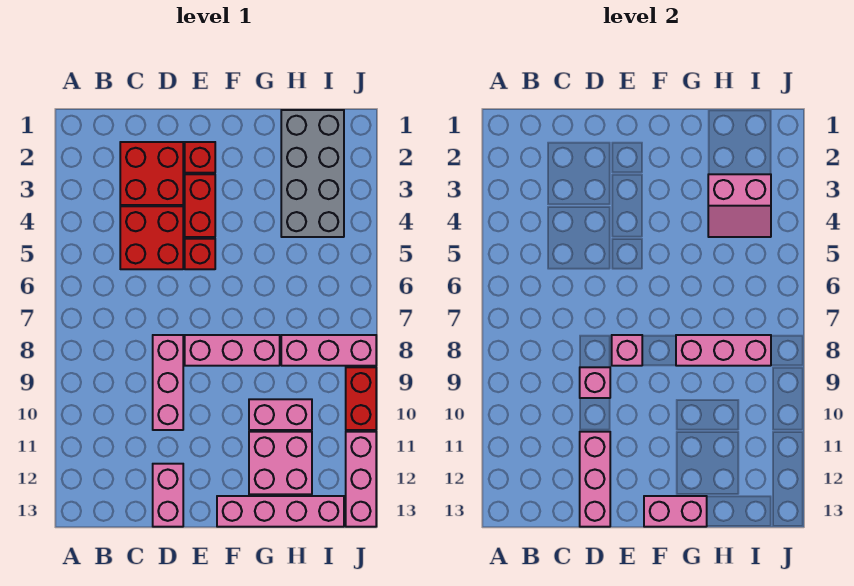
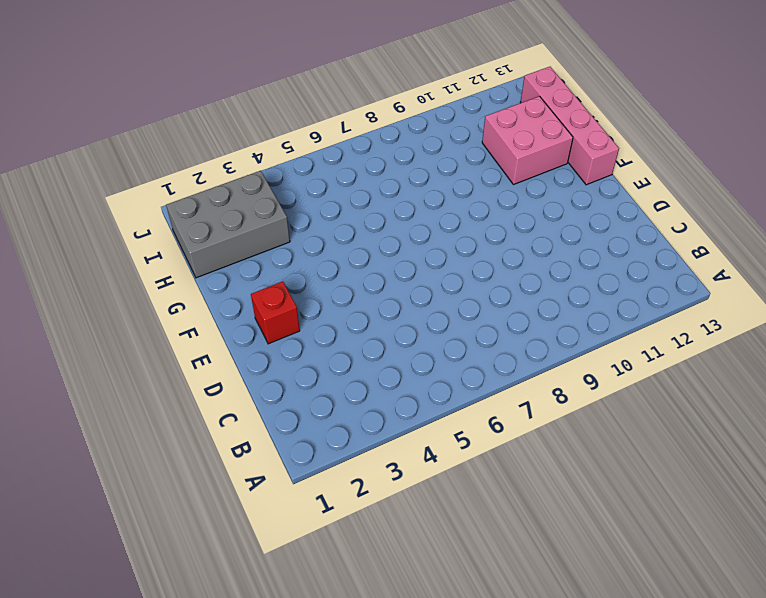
grey 2x3 brick [166,171,290,278] -> grey 2x4 brick [281,110,344,237]
none -> red 2x2 brick [120,142,183,205]
none -> red 2x2 brick [120,206,183,269]
none -> pink 1x3 brick [153,335,183,430]

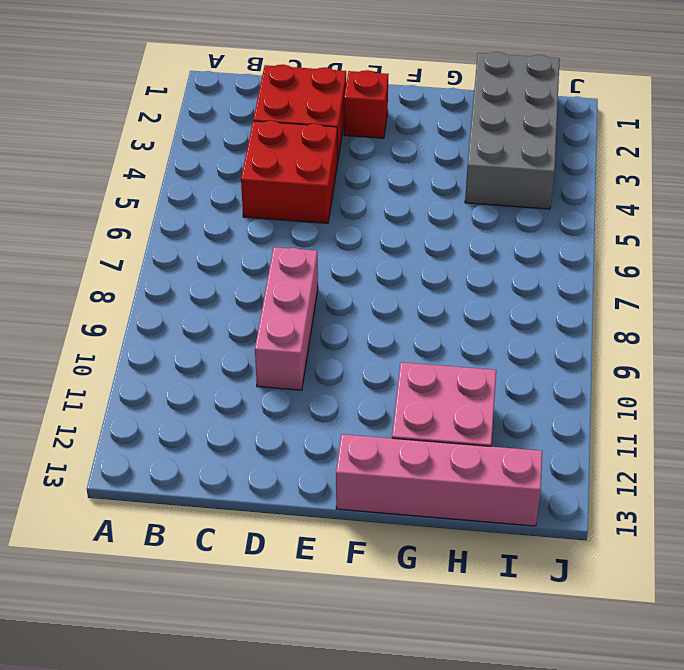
none -> pink 1x2 brick [153,464,183,527]
none -> red 1x2 brick [185,174,215,237]
none -> red 1x1 brick [185,239,215,269]

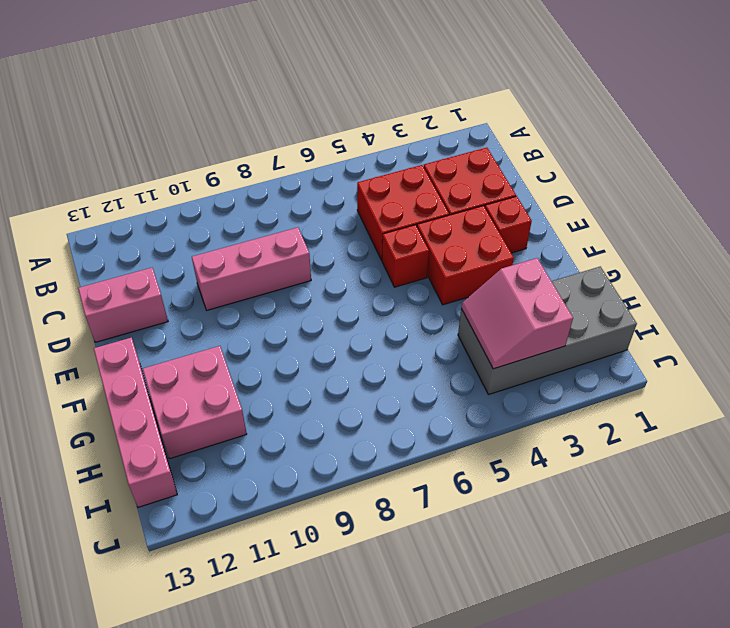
red 2x2 brick [417,206,514,305] -> red 1x2 brick [185,174,215,237]
none -> pink 1x3 brick [185,335,280,366]
none -> pink 1x2 brick [249,399,312,430]
none -> pink 1x3 brick [281,335,376,366]

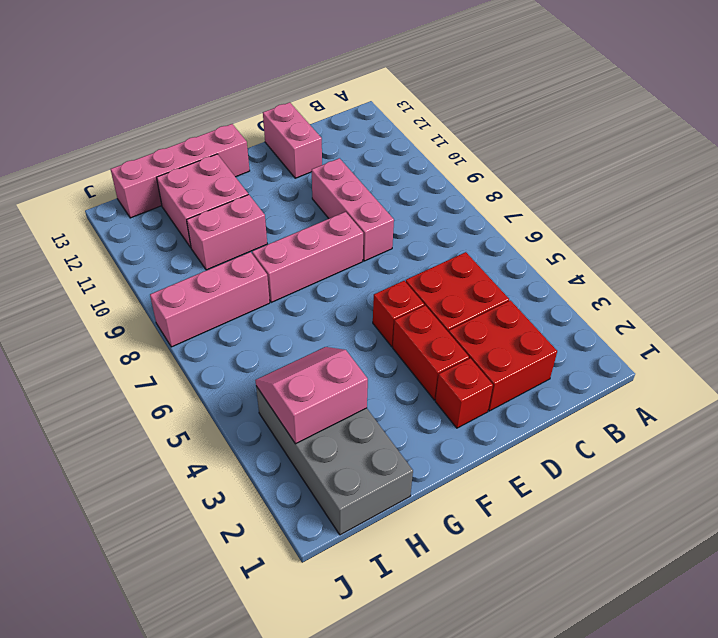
none -> red 1x2 brick [346,367,376,430]
none -> pink 1x3 brick [346,432,376,527]
none -> pink 1x1 brick [580,367,610,398]

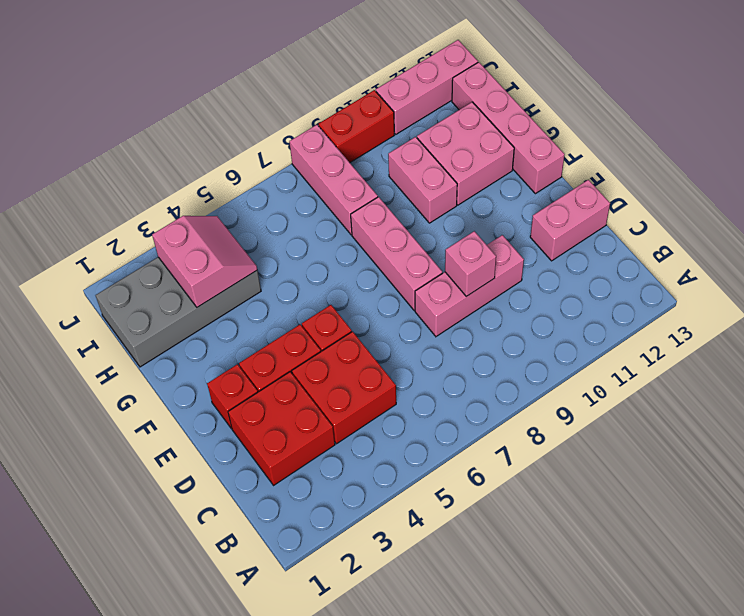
none -> pink 1x3 brick [580,432,610,527]
none -> pink 1x1 brick [612,335,642,366]
none -> pink 1x2 brick [644,496,707,527]

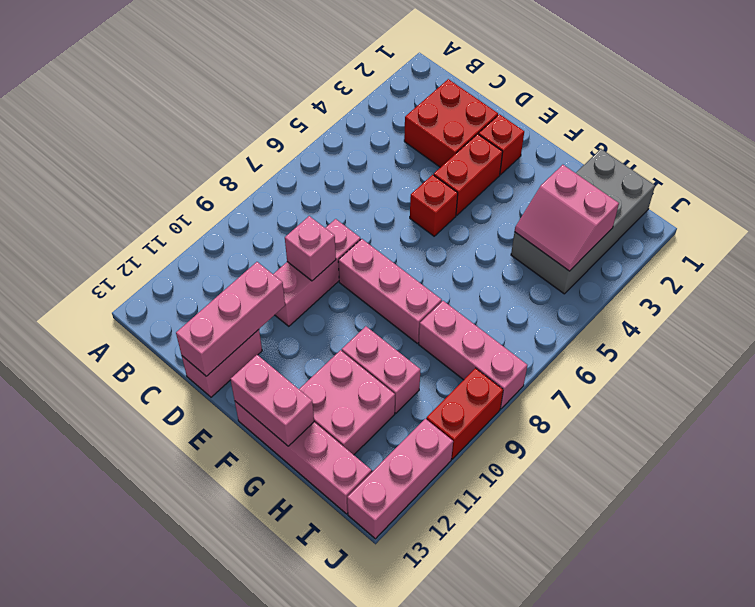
none -> red 2x2 brick [120,206,183,269]
none -> pink 1x1 brick [612,335,642,366]
none -> pink 1x3 brick [676,335,771,366]

